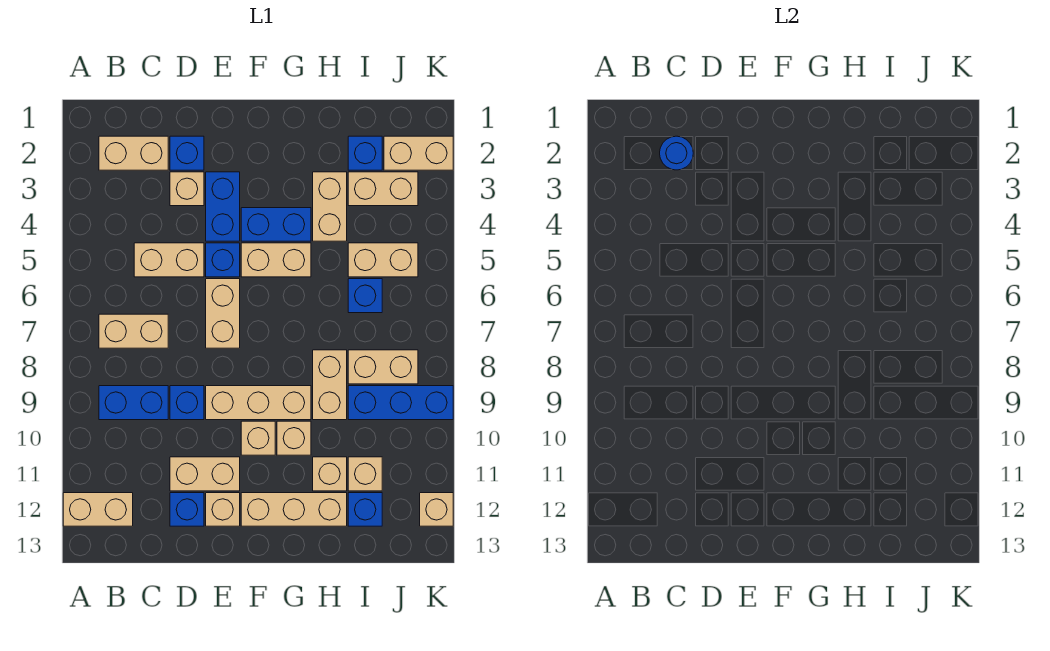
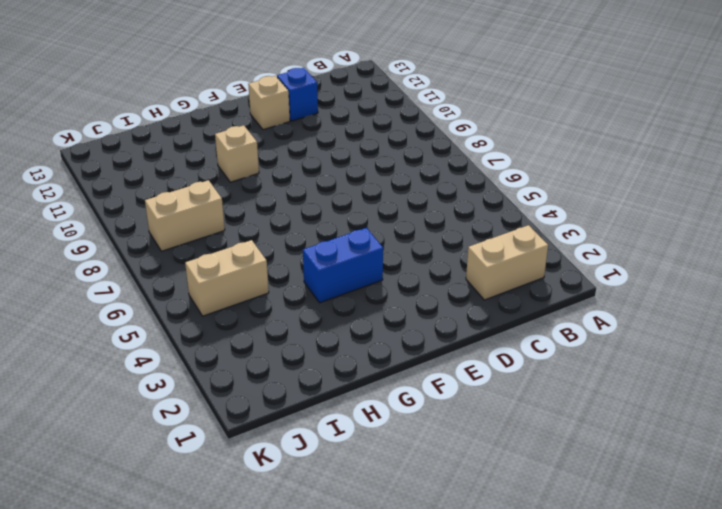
none -> tan 1x2 brick [63,493,133,526]
none -> tan 1x2 brick [99,314,168,348]
none -> blue 1x2 brick [99,386,168,420]
none -> tan 1x2 brick [134,243,204,277]

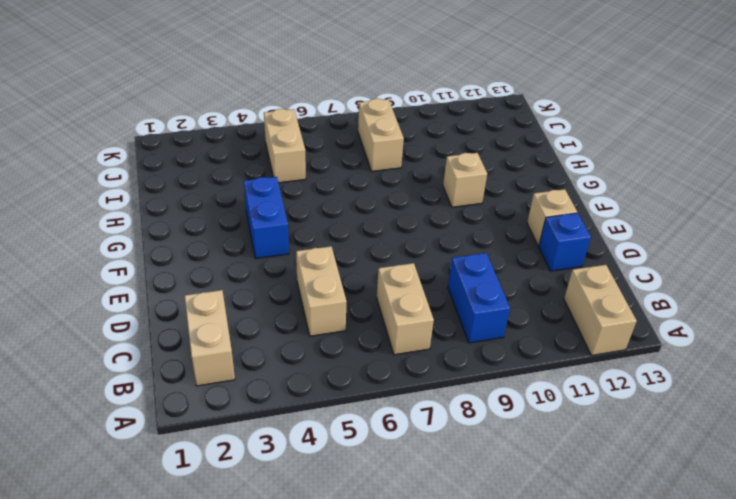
none -> blue 1x1 brick [170,136,204,170]
none -> tan 1x1 brick [170,172,204,206]
none -> blue 1x1 brick [170,386,204,420]
none -> tan 1x2 brick [170,457,240,491]

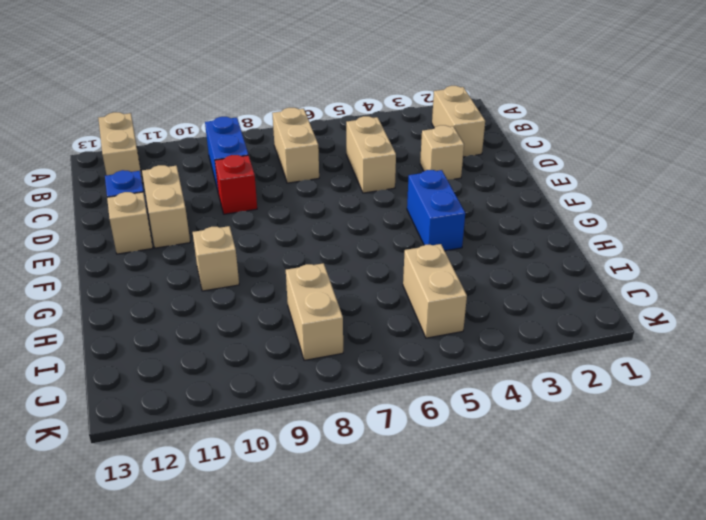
red 1x1 brick [215,155,257,214] -> blue 1x1 brick [170,386,204,420]
none -> blue 1x1 brick [170,136,204,170]
none -> blue 1x2 brick [206,172,240,241]
none -> blue 1x1 brick [206,243,240,277]
none -> tan 1x2 brick [206,279,240,348]

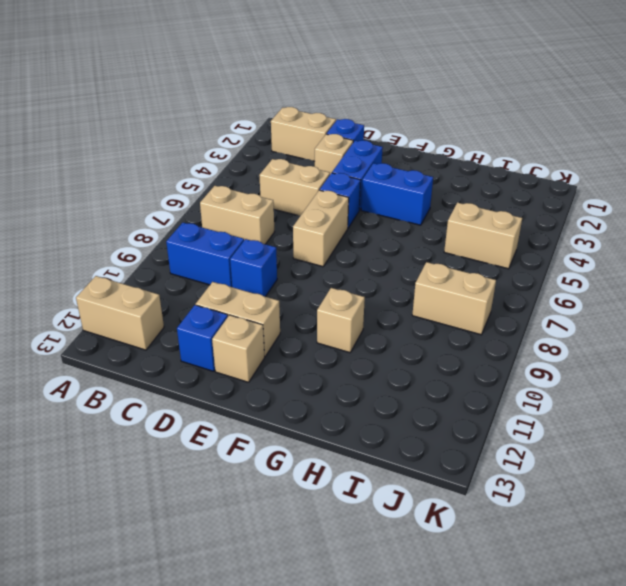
none -> tan 1x3 brick [206,386,311,420]
none -> tan 1x2 brick [241,243,311,277]
none -> tan 1x1 brick [241,421,275,455]
none -> tan 1x3 brick [241,493,347,526]

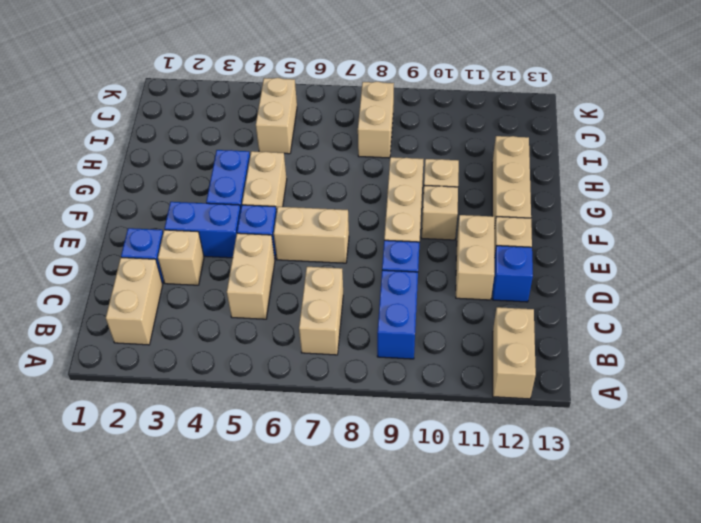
none -> tan 1x2 brick [313,172,347,241]
none -> tan 1x2 brick [313,350,347,420]
none -> tan 1x1 brick [313,457,347,491]
none -> blue 1x1 brick [348,136,382,170]

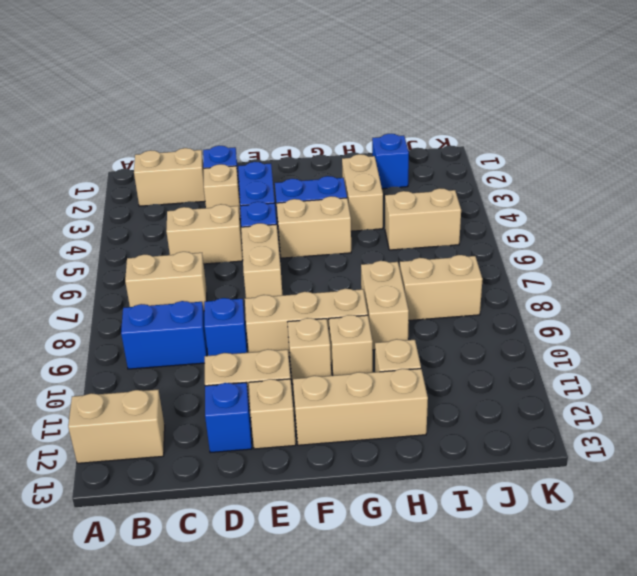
none -> tan 1x2 brick [348,172,418,206]
none -> blue 1x1 brick [348,279,382,313]
none -> blue 1x3 brick [348,386,453,420]
none -> tan 1x1 brick [348,457,382,491]

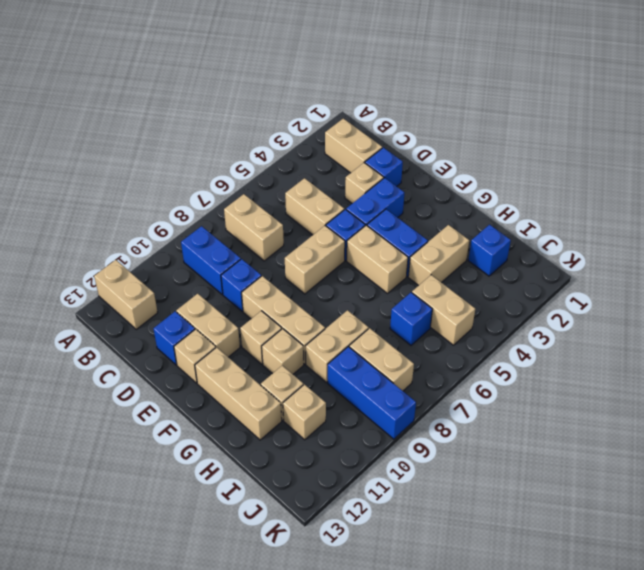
none -> tan 1x2 brick [348,172,418,206]
none -> blue 1x1 brick [348,493,382,526]
none -> tan 1x2 brick [384,136,453,170]
none -> tan 1x1 brick [420,493,453,526]

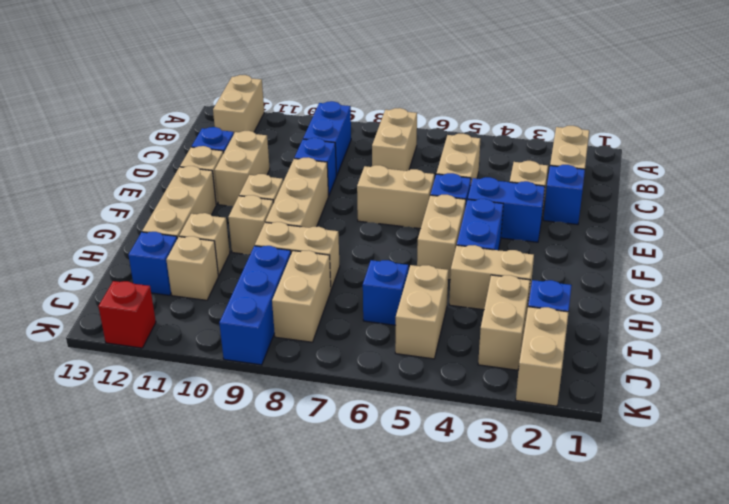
red 1x1 brick [98,281,156,348] -> tan 1x1 brick [420,493,453,526]
none -> blue 1x1 round brick [660,136,693,170]

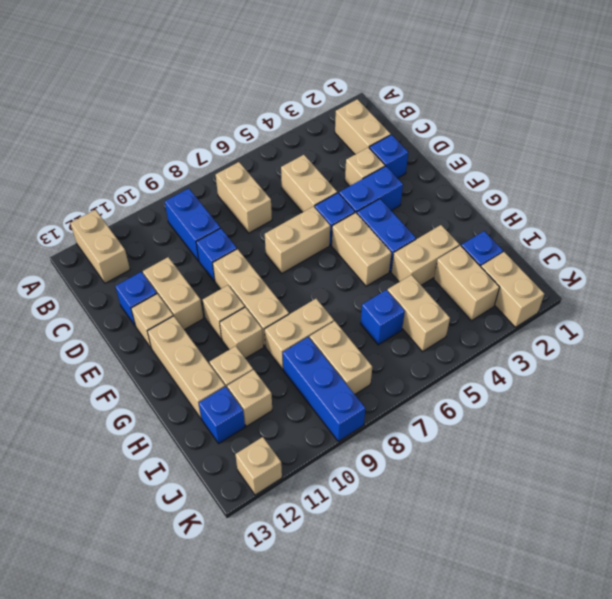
none -> blue 1x1 round brick [660,136,693,170]

